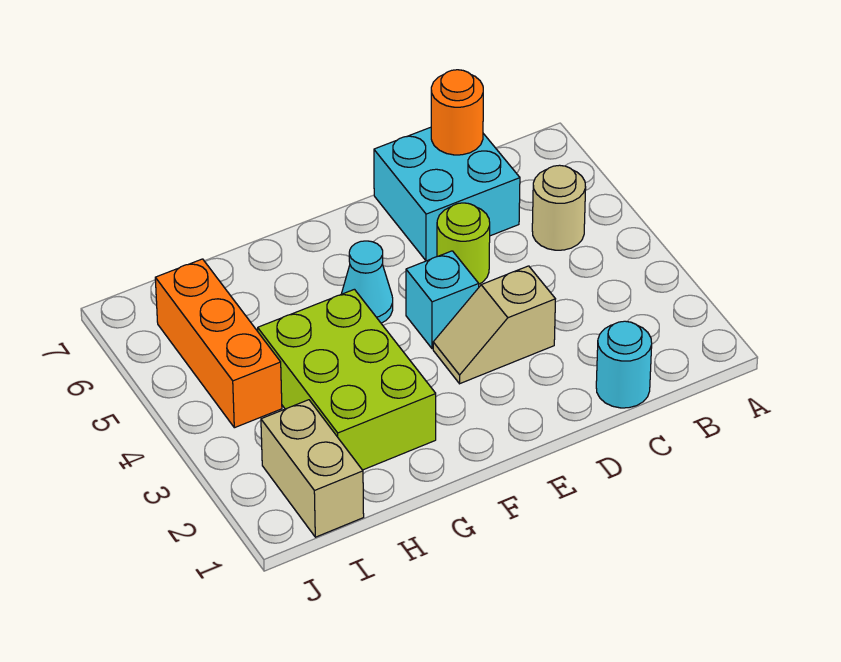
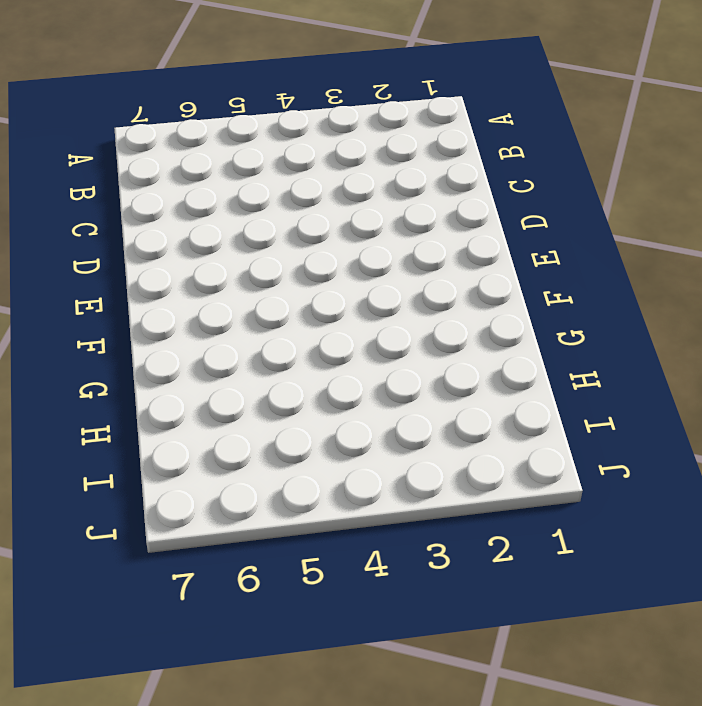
none -> tan 1x1 round brick [532,165,586,250]
none -> cyan 1x1 round brick [596,321,652,408]

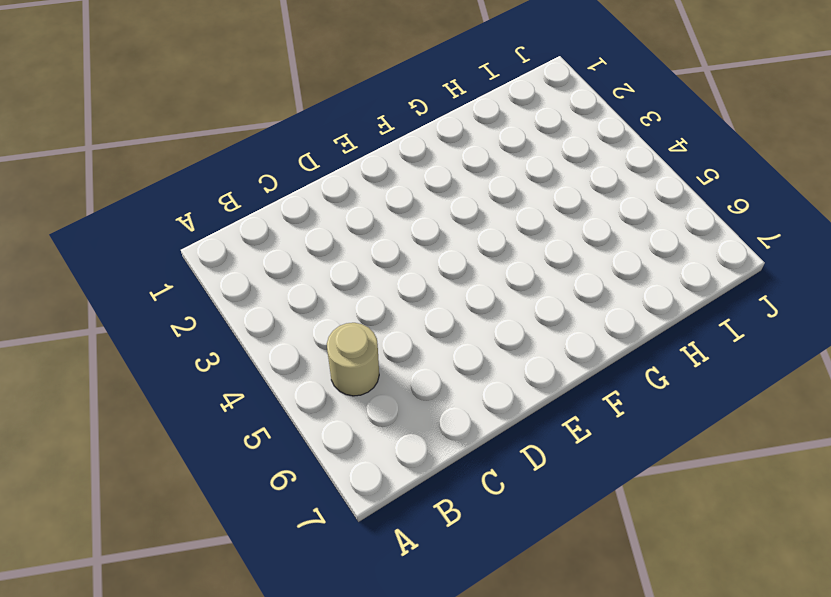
none -> cyan 1x1 round brick [596,321,652,408]
none -> cyan 2x2 brick [374,127,520,261]

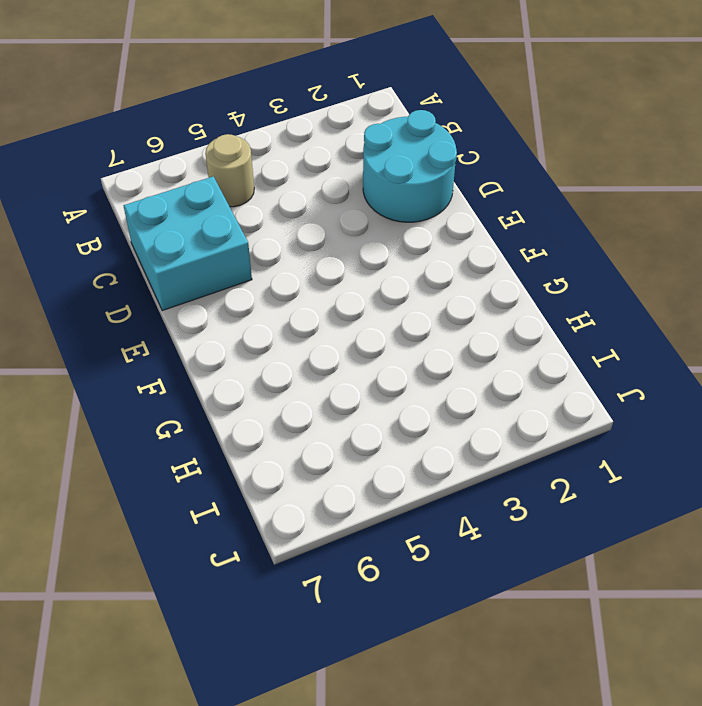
cyan 2x2 round brick [363,110,457,222] -> cyan 1x1 round brick [596,321,652,408]
none -> tan 1x2 slope [433,266,555,384]
none -> lime 1x1 round brick [437,203,490,284]

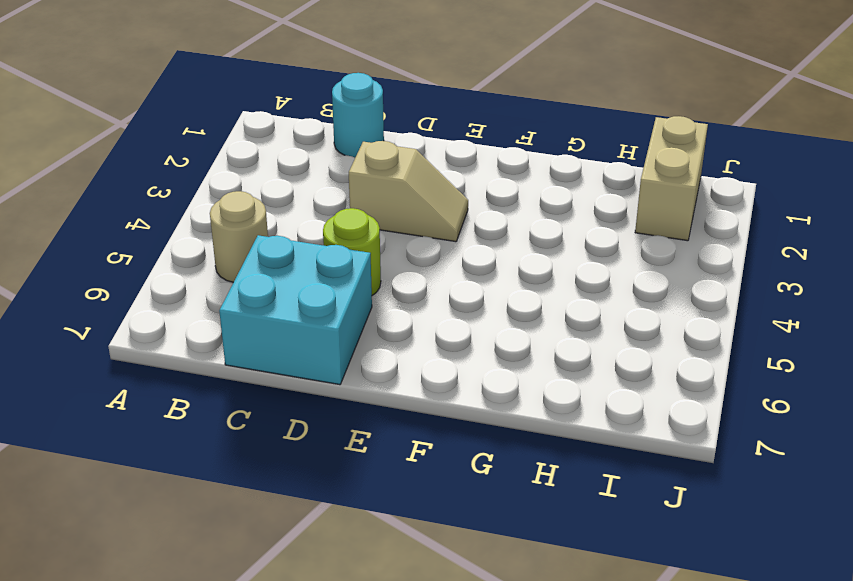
none -> cyan 1x1 brick [406,251,479,349]
none -> cyan 1x1 cone [342,241,393,323]

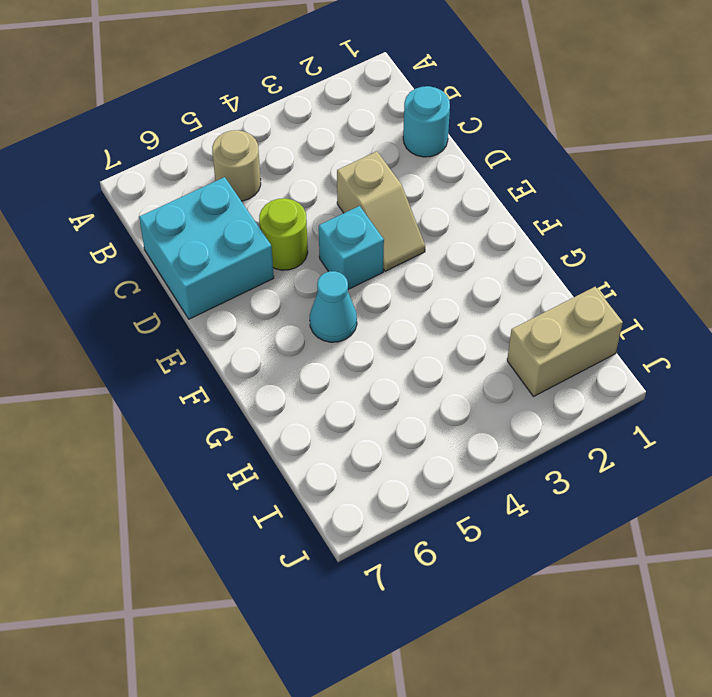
none -> lime 2x3 brick [258,289,436,470]
none -> orange 1x3 brick [155,259,282,428]

